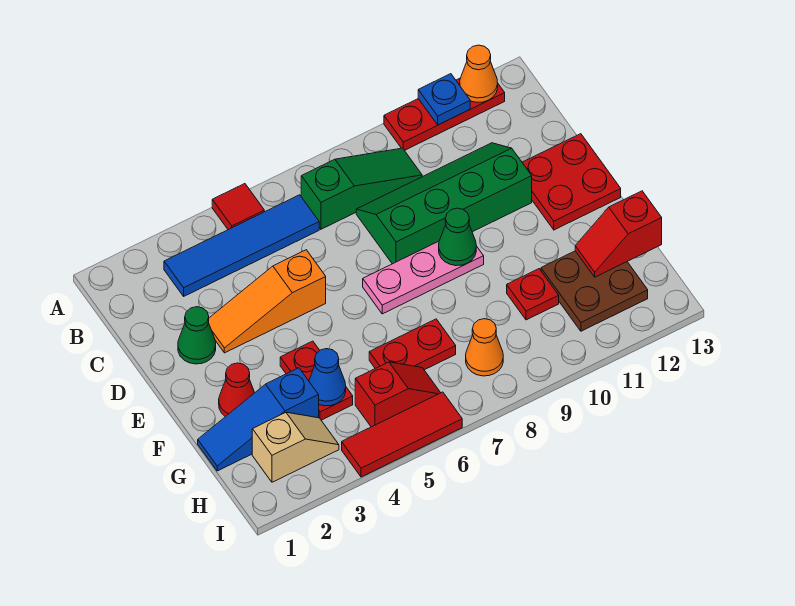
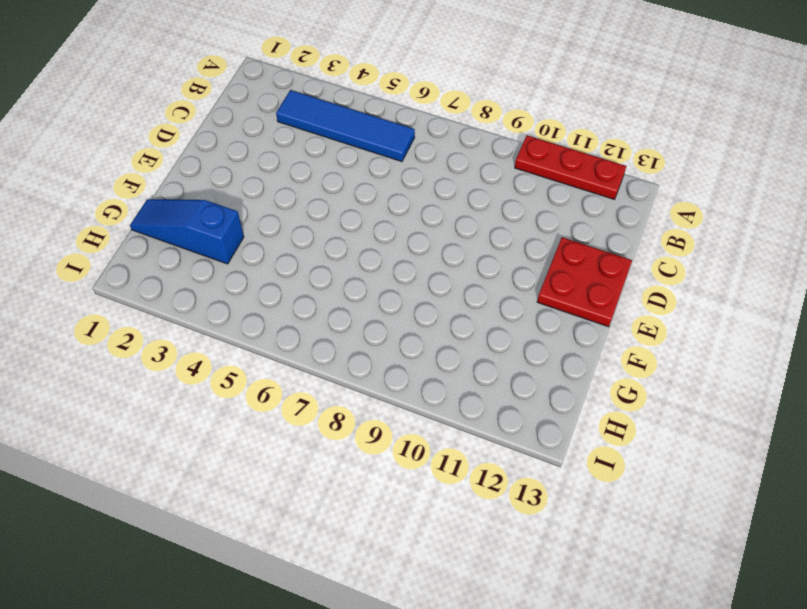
none -> red 1x1 tile [212,184,264,230]
none -> green 1x3 slope [301,148,422,229]
none -> green 2x4 slope [356,143,532,264]

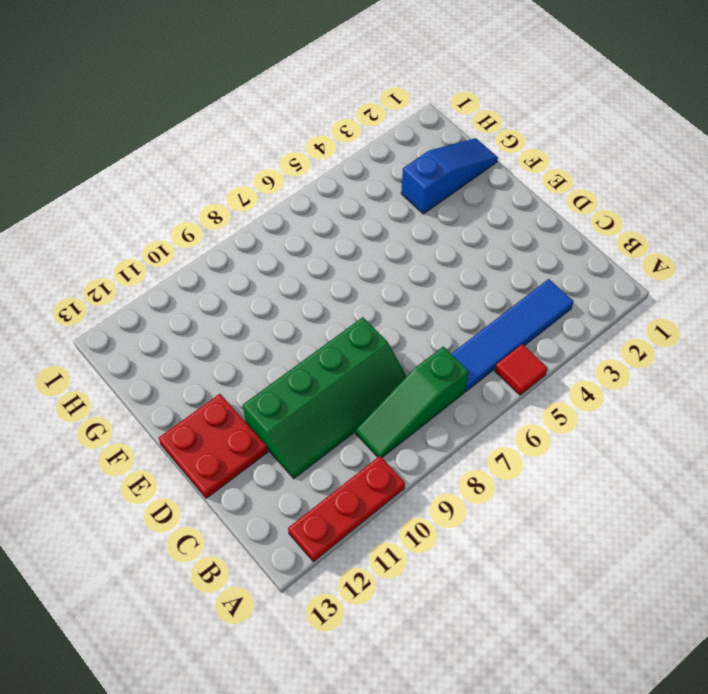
none -> green 1x1 cone [178,307,216,364]
none -> orange 1x3 slope [208,250,326,353]
none -> pink 1x3 plate [363,241,484,314]

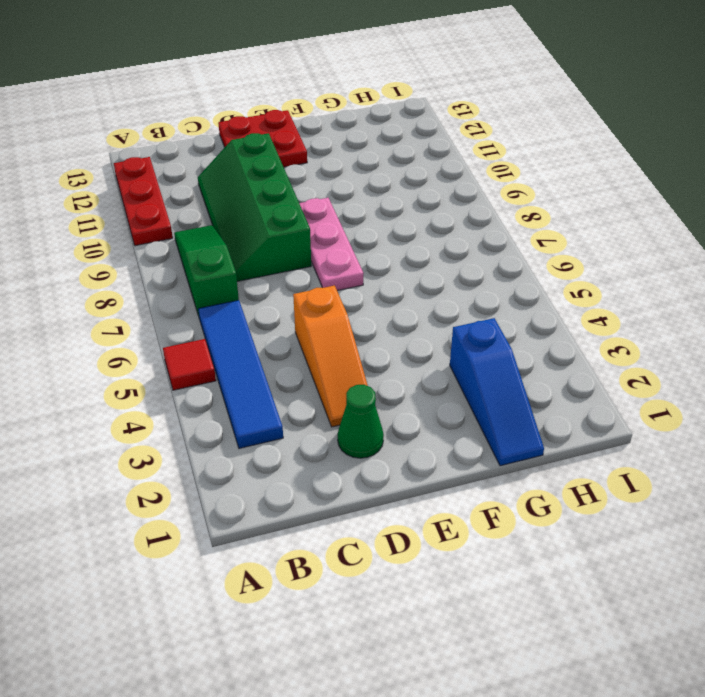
none -> red 1x1 cone [219,363,255,417]
none -> red 1x2 plate [280,341,353,420]
none -> red 1x2 plate [369,319,456,370]

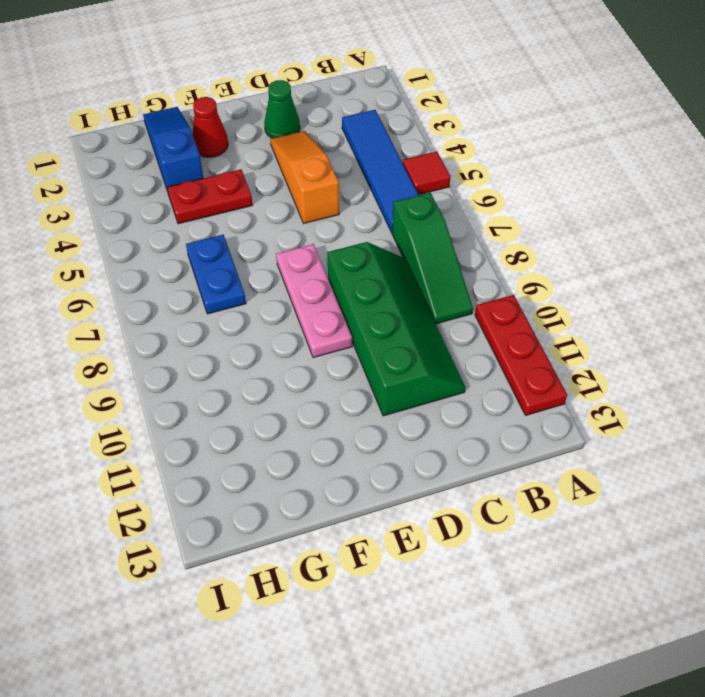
blue 1x2 plate [186,235,246,314] -> red 1x2 plate [369,319,456,370]
none -> red 2x2 plate [522,134,621,230]
none -> red 1x1 plate [507,269,559,320]
none -> brown 2x2 plate [541,251,648,331]

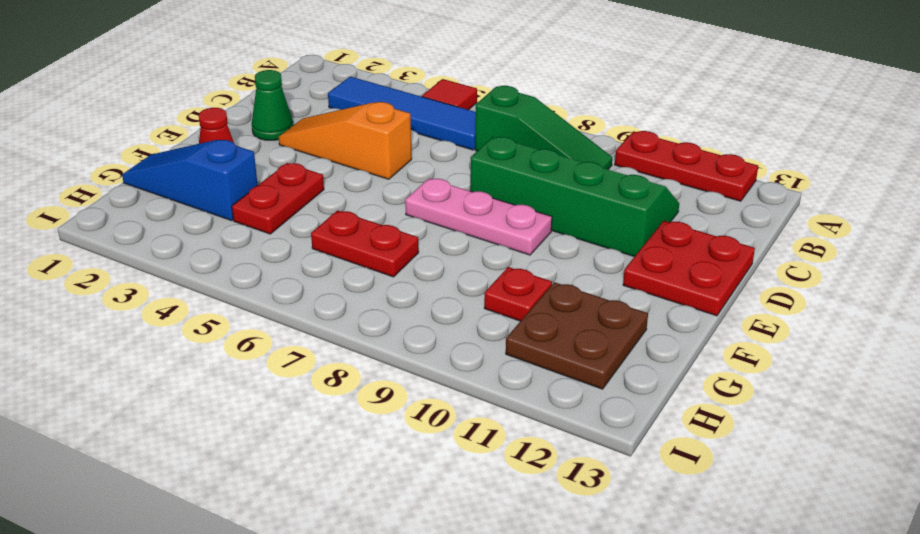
none -> tan 1x2 slope [252,412,339,482]
none -> red 1x2 slope [355,362,441,427]
none -> orange 1x1 cone [466,319,503,376]

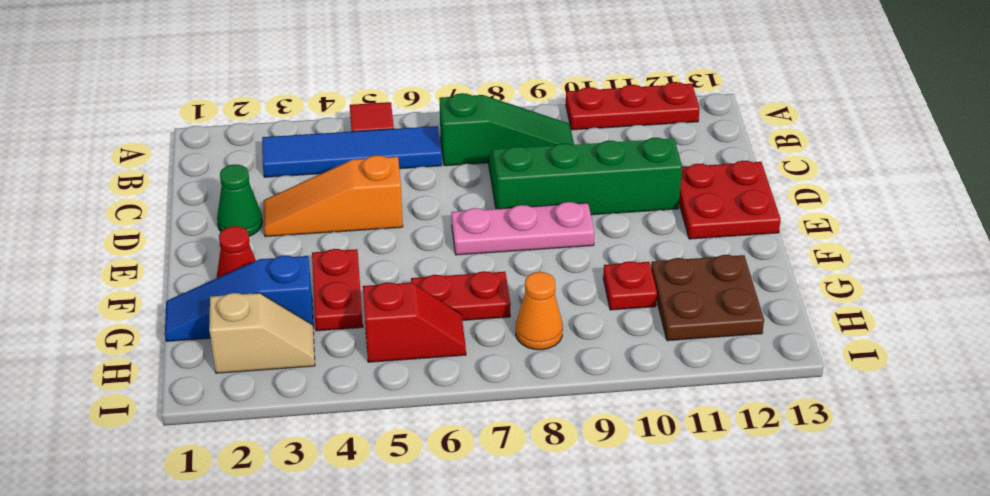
none -> red 1x3 tile [342,392,462,477]
none -> blue 1x1 plate [418,74,470,125]
none -> orange 1x1 cone [460,45,498,102]

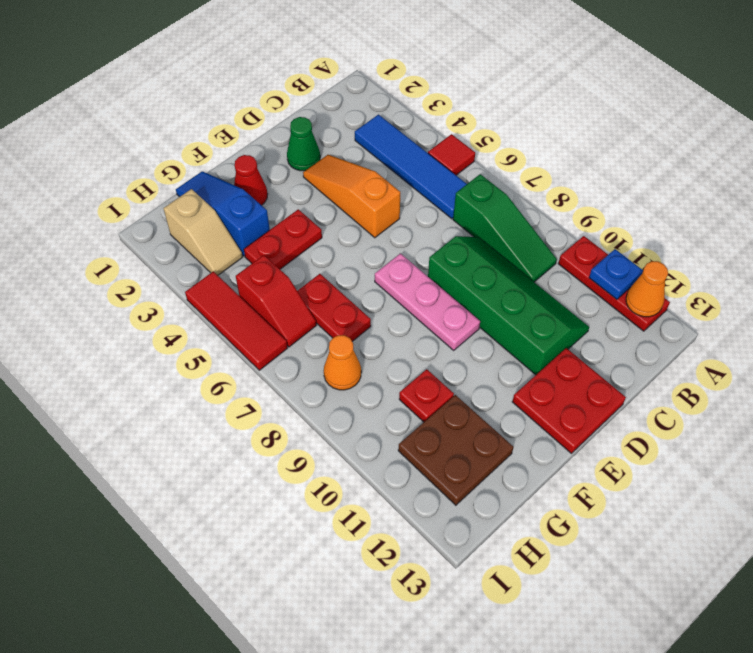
none -> green 1x1 cone [439,208,476,266]
none -> blue 1x1 cone [309,349,346,406]
none -> red 1x2 slope [575,191,662,277]

